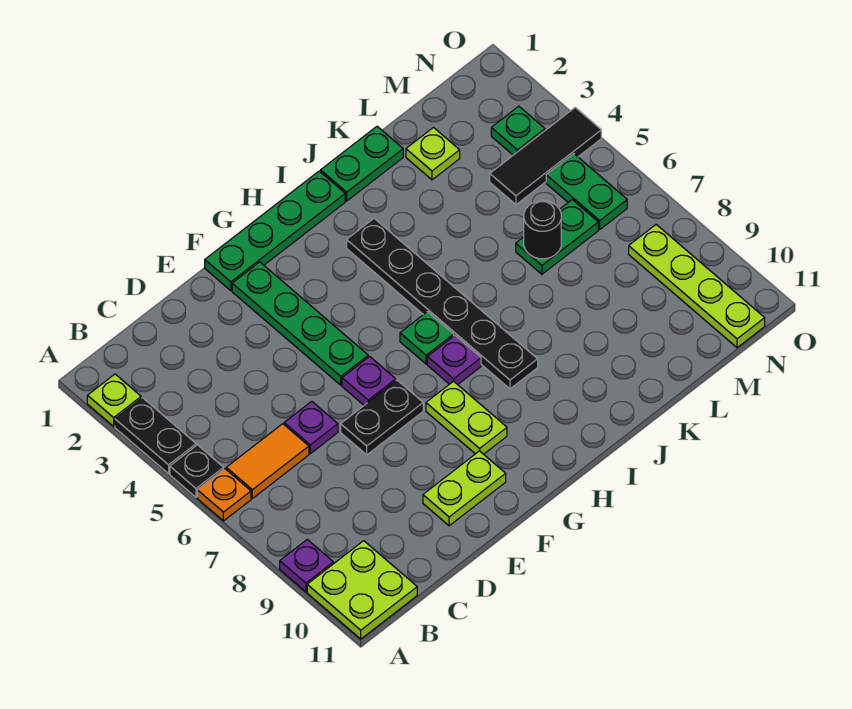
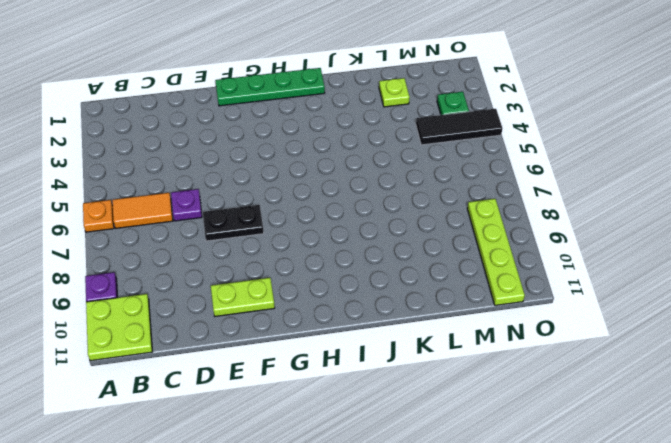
none -> lime 1x1 plate [87,374,141,426]
none -> black 1x2 plate [115,398,196,474]
none -> black 1x1 plate [170,445,224,497]

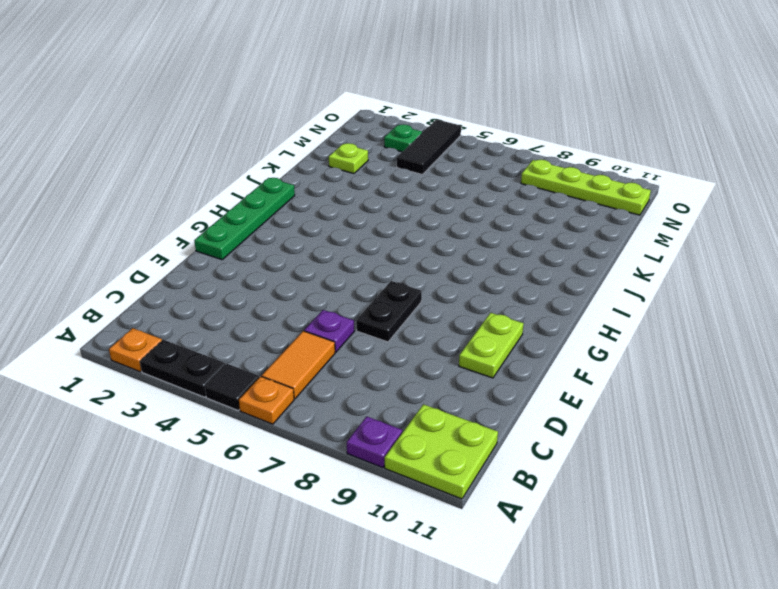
orange 1x1 plate [109,328,162,372] -> lime 1x1 plate [87,374,141,426]
black 1x1 tile [205,364,259,410] -> black 1x1 plate [170,445,224,497]
none -> green 1x4 plate [232,262,368,385]
none -> purple 1x1 plate [342,356,396,405]
none -> lime 1x2 plate [426,381,507,454]

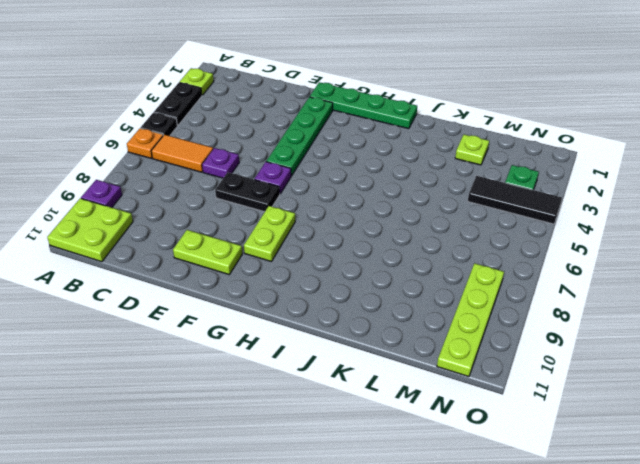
none -> green 1x1 plate [400,312,454,364]
none -> purple 1x1 plate [427,336,481,385]
none -> black 1x6 plate [347,219,538,389]

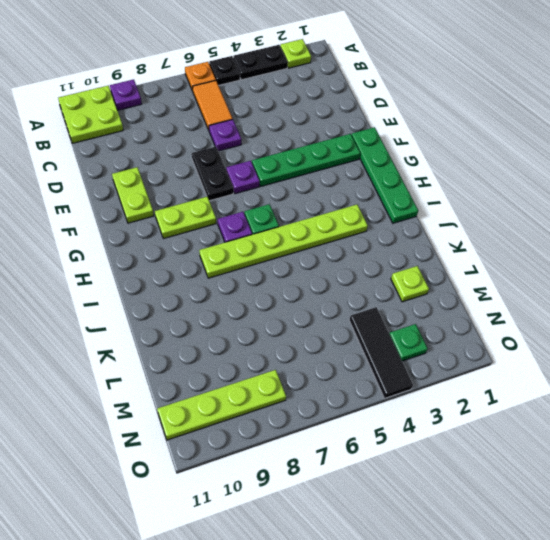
lime 1x6 plate [199,205,368,278] -> black 1x6 plate [347,219,538,389]
none -> green 1x2 plate [321,126,403,201]
none -> green 1x2 plate [516,200,598,274]
none -> green 1x2 plate [546,154,627,229]

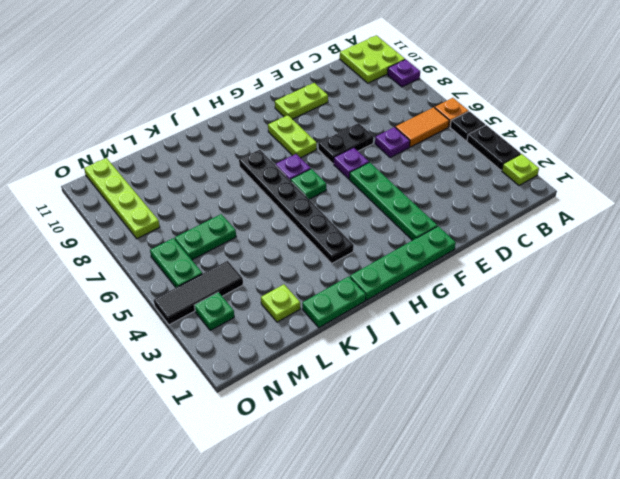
none -> black 1x1 round brick [524,201,561,259]

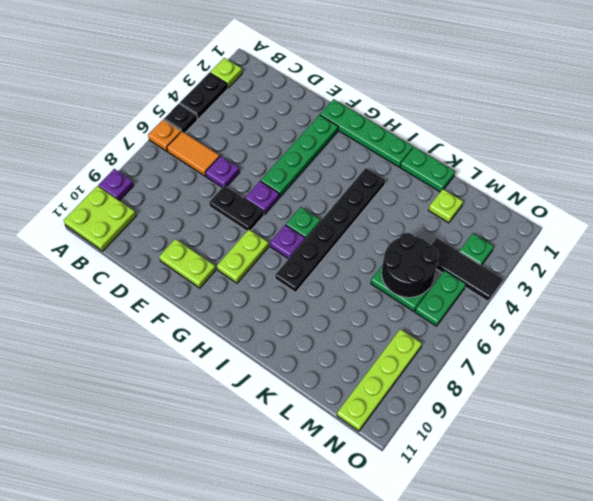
black 2x2 round brick [382,233,439,298] -> black 1x1 round brick [524,201,561,259]

